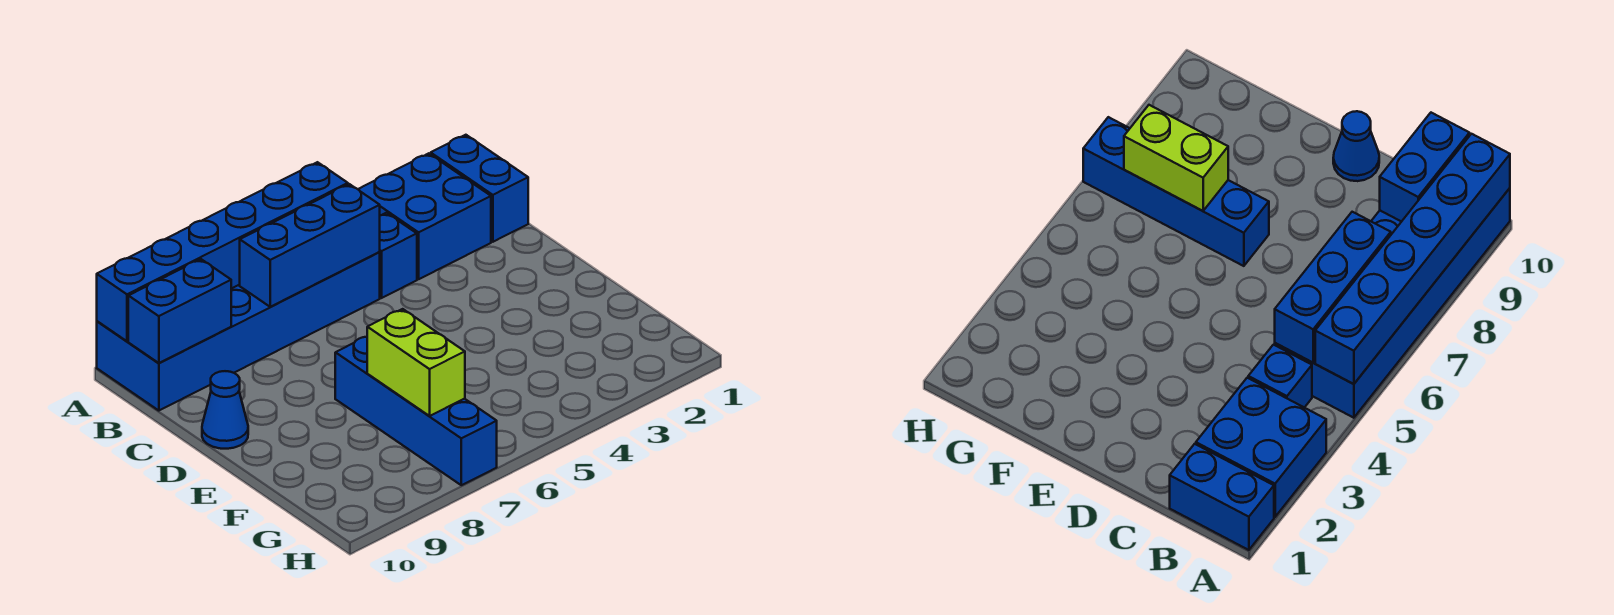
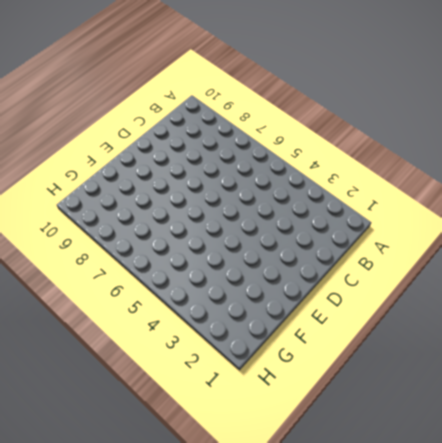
none -> blue 1x2 brick [431,135,528,242]
none -> blue 2x2 brick [358,153,491,279]

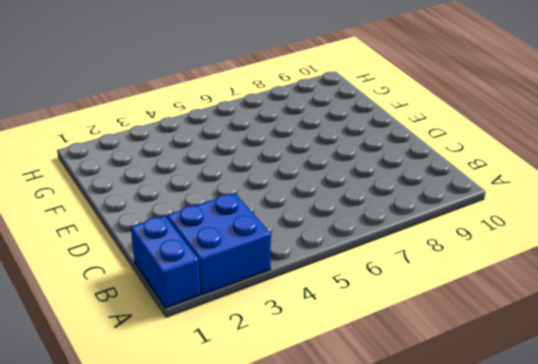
none -> blue 2x6 brick [97,252,380,411]
none -> blue 1x1 brick [380,213,417,298]

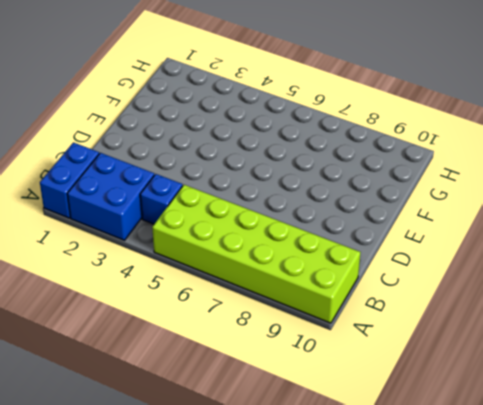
lime 2x6 brick [152,185,360,323] -> blue 2x6 brick [97,252,380,411]
none -> blue 1x1 cone [202,371,248,449]
none -> blue 1x4 brick [335,337,497,485]

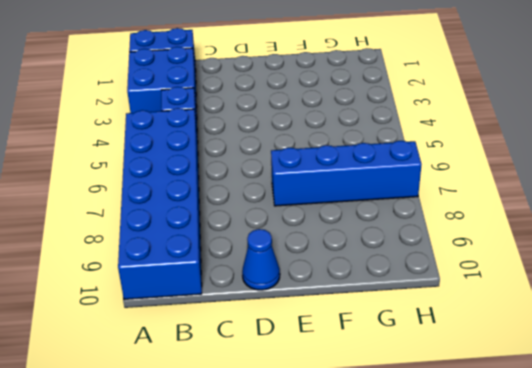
none -> blue 1x6 brick [97,162,348,341]
none -> blue 1x3 brick [240,184,380,307]

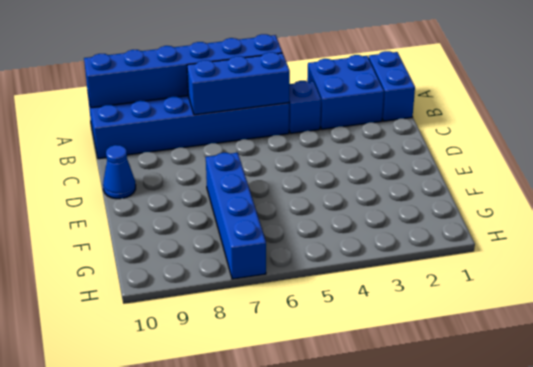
none -> blue 1x2 brick [128,259,231,363]
none -> lime 1x2 brick [367,309,465,416]

